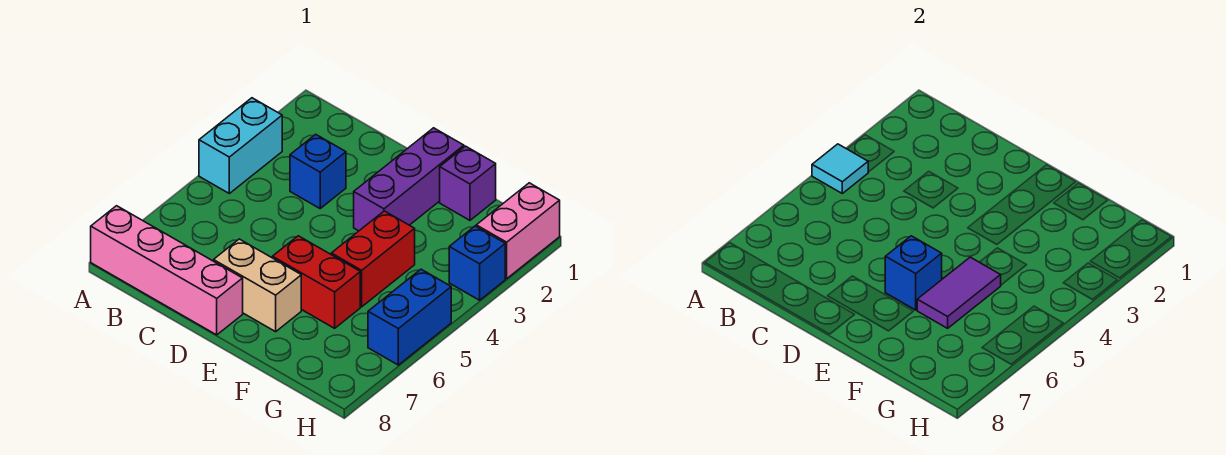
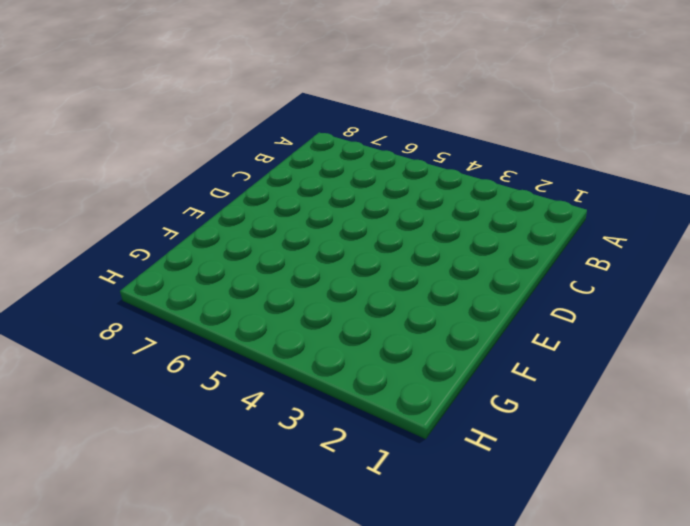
none -> cyan 1x2 brick [199,98,282,193]
none -> pink 1x4 brick [91,206,243,335]
none -> blue 1x1 brick [290,134,346,208]

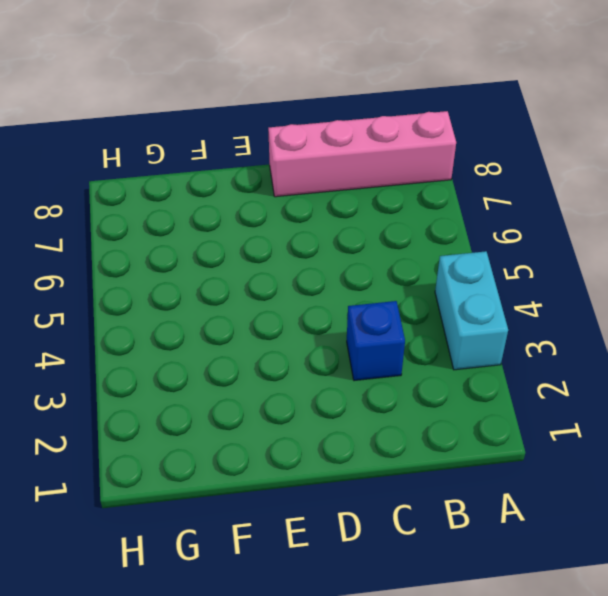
none -> tan 1x2 brick [213,239,301,332]
none -> purple 1x3 brick [354,128,464,231]
none -> red 1x2 brick [272,236,360,328]

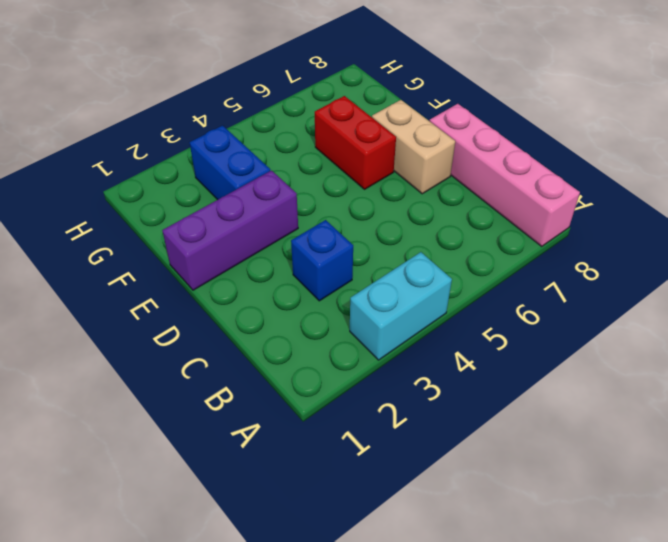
blue 1x2 brick [190,126,270,200] -> blue 1x2 brick turned to [368,269,451,365]
none -> purple 1x1 brick [440,146,496,220]
none -> red 1x2 brick [331,211,415,307]
none -> pink 1x2 brick [476,183,560,279]

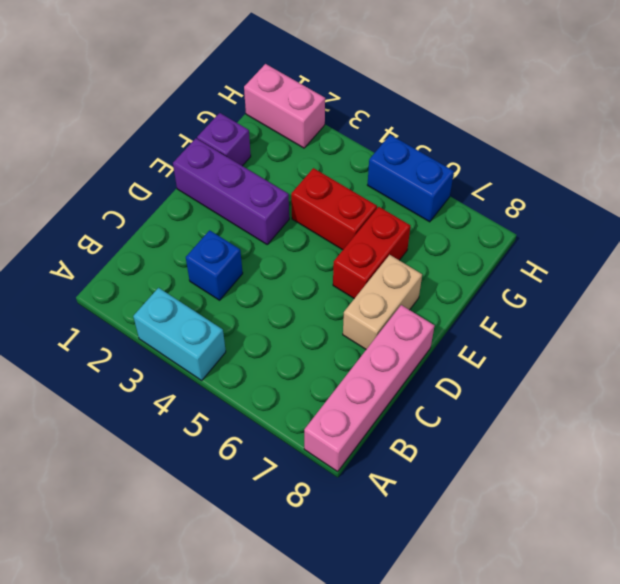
none -> blue 1x1 brick [449,226,505,300]
none -> cyan 1x1 tile [812,144,868,193]
none -> blue 1x1 brick [885,236,942,310]

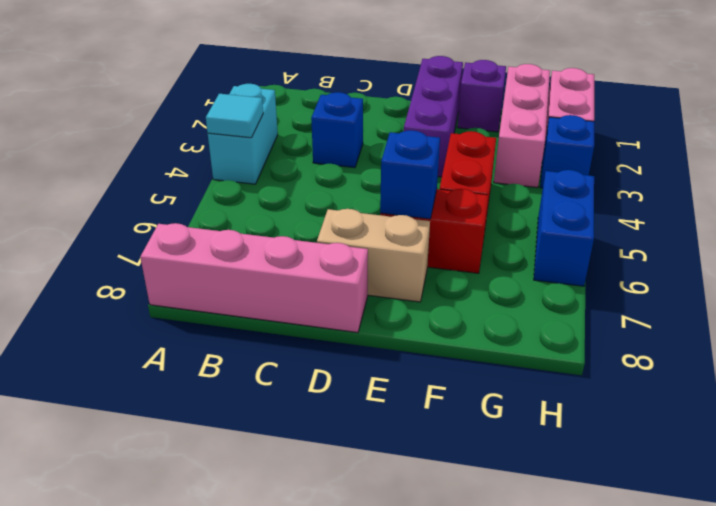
pink 1x3 brick [494,64,550,188] -> none
none -> purple 1x2 tile [917,257,1001,328]

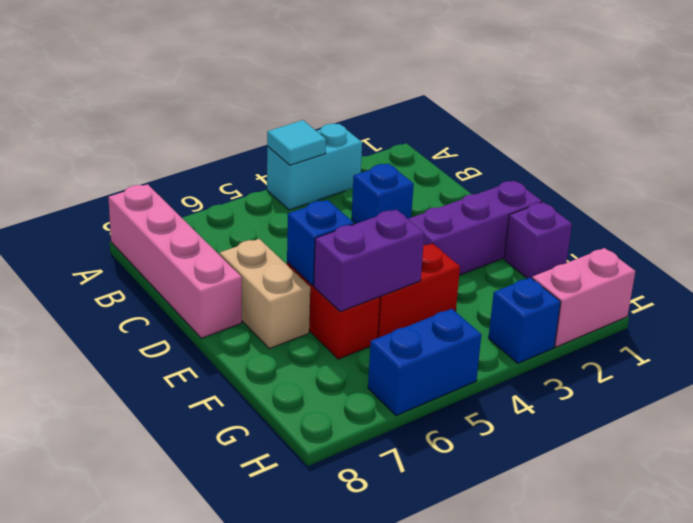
purple 1x2 brick [314,210,424,312] -> purple 1x2 tile [917,257,1001,328]

